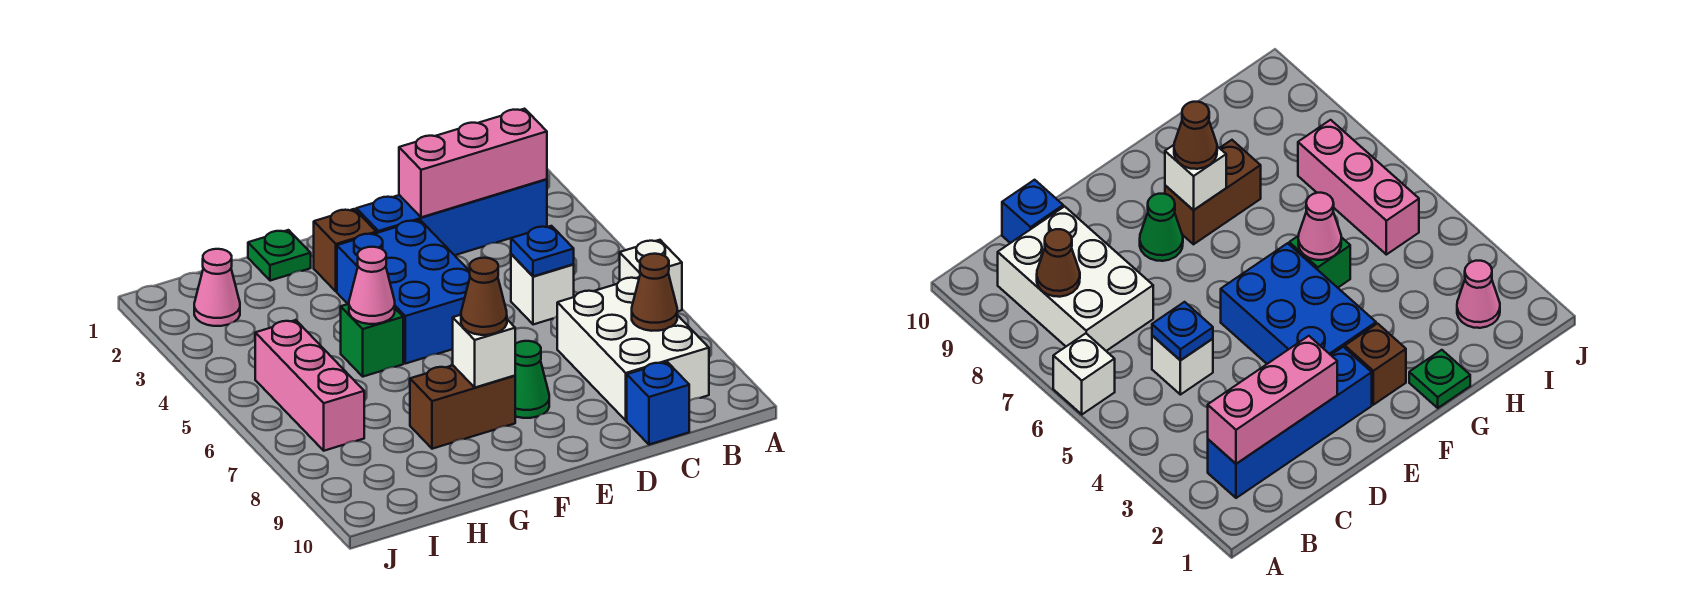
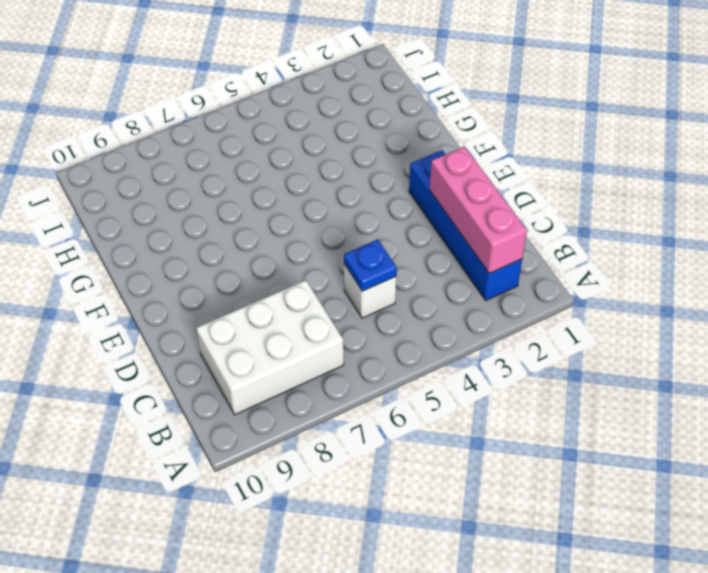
none -> white 1x1 brick [620,240,682,312]
none -> blue 1x1 brick [627,362,689,445]
none -> blue 2x3 brick [337,220,470,364]

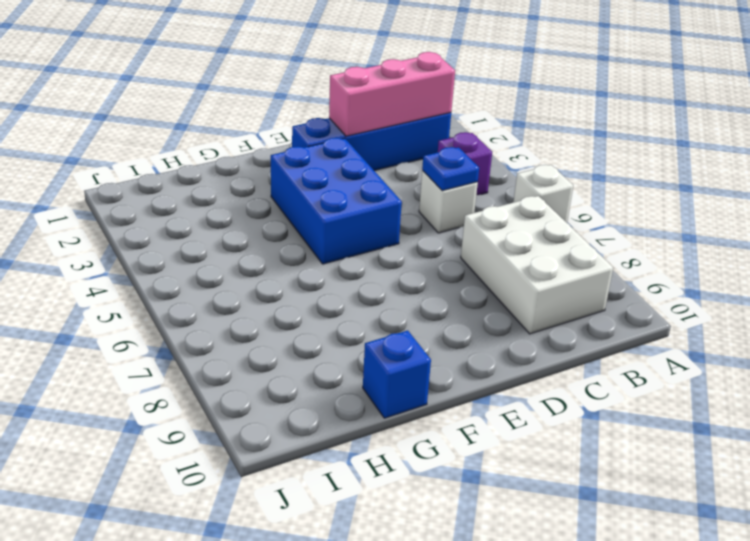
purple 1x1 brick [438,132,492,195] -> none
blue 1x1 brick [363,331,431,418] -> blue 1x1 brick moved to [627,362,689,445]
none -> green 1x1 cone [515,341,549,418]
none -> brown 1x1 brick [314,209,376,291]
none -> brown 1x2 brick [410,365,515,449]

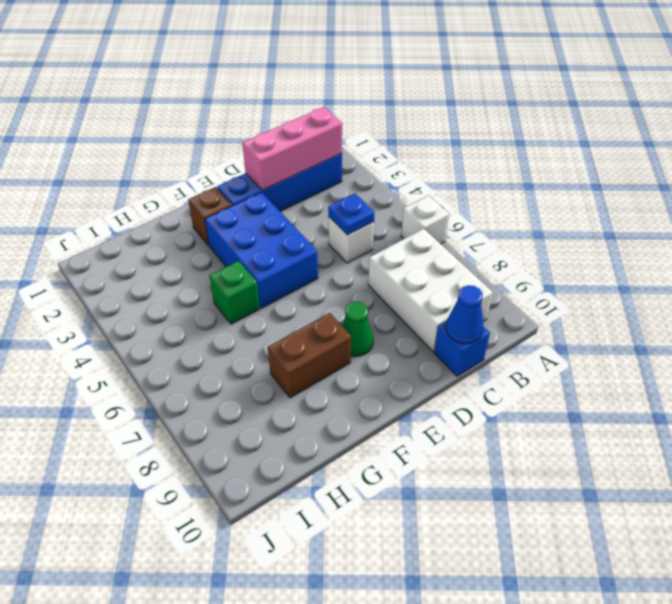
blue 1x1 cone [446,285,483,344] -> none
none -> green 1x1 plate [248,230,311,281]
none -> pink 1x1 cone [194,249,240,326]
none -> pink 1x3 brick [255,320,364,451]

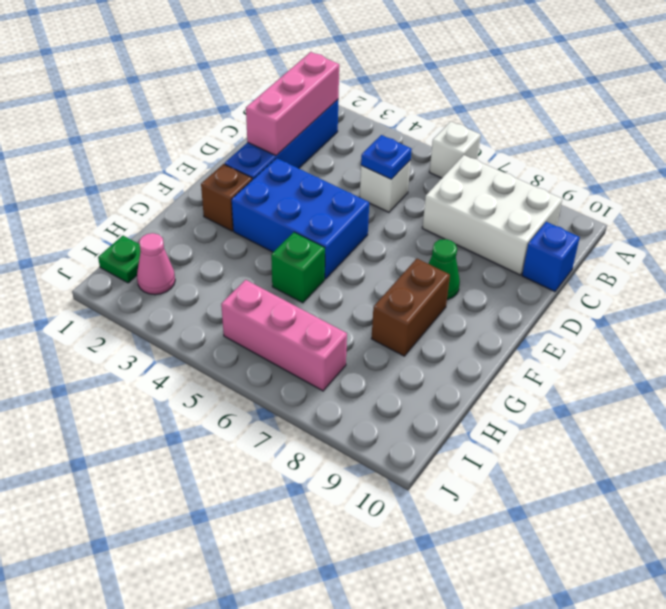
green 1x1 plate [98,236,141,283] -> green 1x1 plate moved to [248,230,311,281]
none -> brown 1x1 cone [632,254,677,331]
none -> white 1x1 brick [453,315,515,387]
none -> pink 1x1 cone [349,247,395,324]

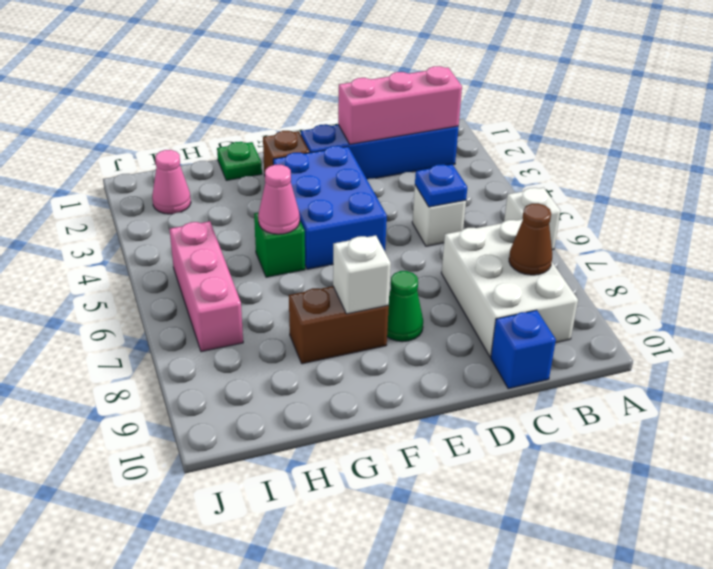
none -> brown 1x1 cone [461,258,507,335]

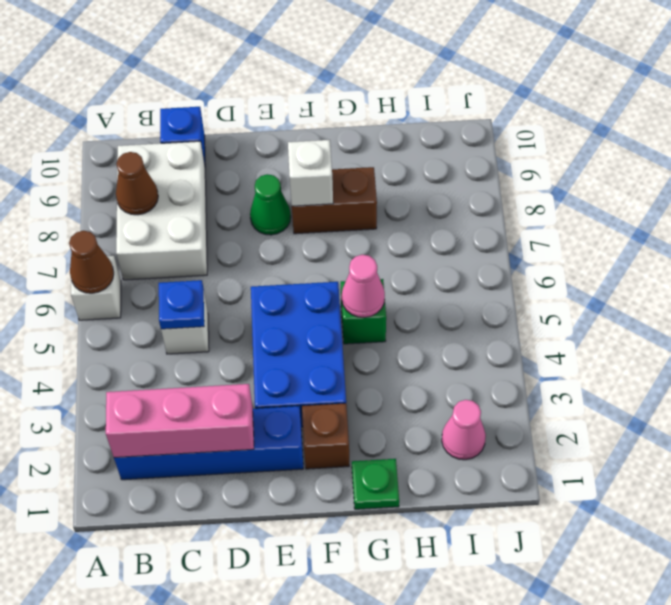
brown 1x1 cone [69,231,114,293] -> brown 1x1 cone moved to [461,258,507,335]
none -> pink 1x3 brick [255,320,364,451]

